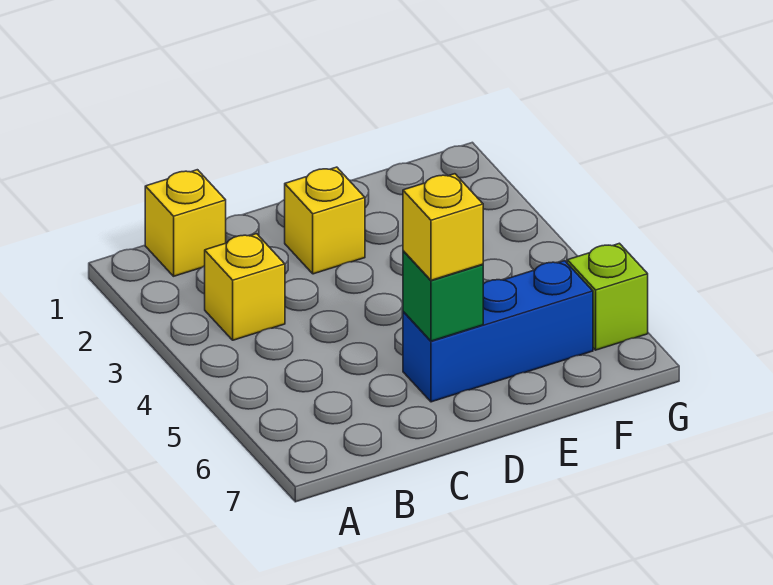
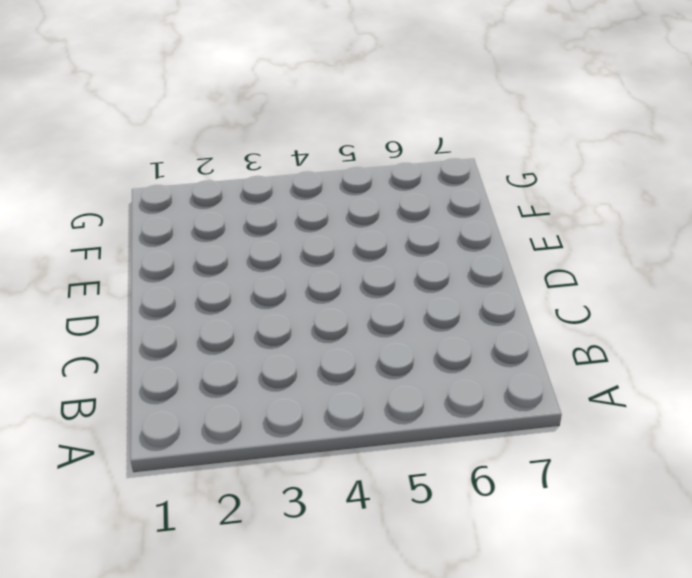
none -> yellow 1x1 brick [145,170,226,276]
none -> yellow 1x1 brick [205,234,285,340]

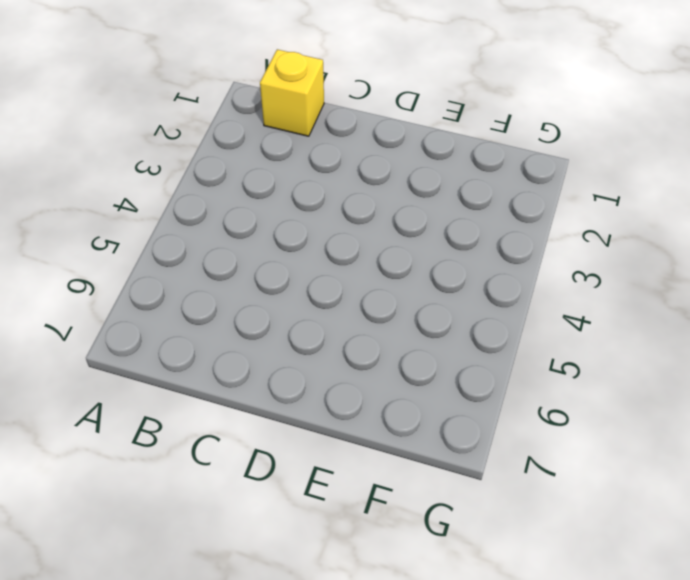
none -> yellow 1x1 brick [205,234,285,340]
none -> yellow 1x1 brick [285,167,365,274]

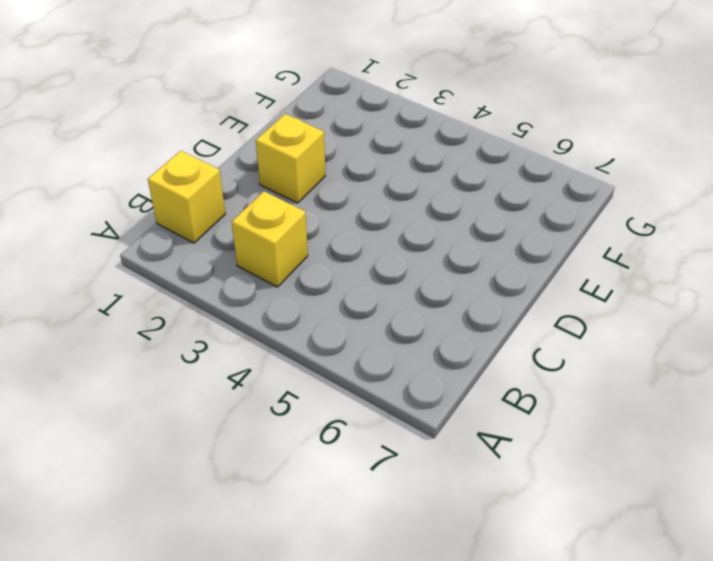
none -> blue 1x3 brick [403,261,593,402]
none -> lime 1x1 brick [567,243,648,350]

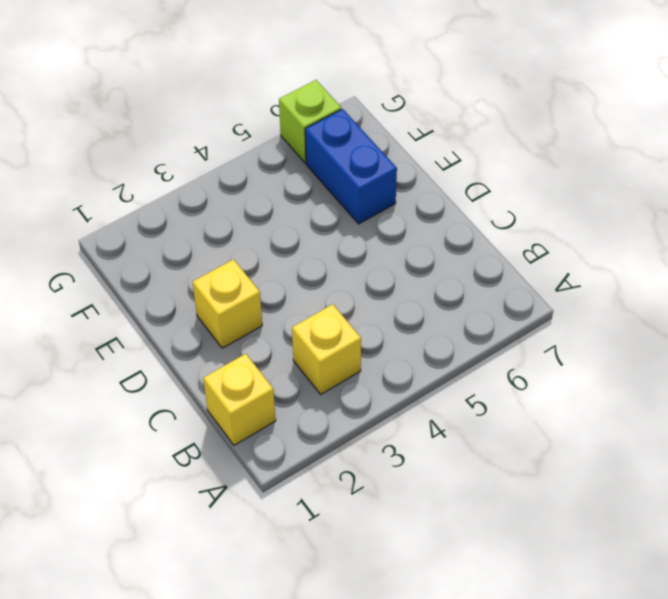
blue 1x2 brick [305,109,397,224] -> blue 1x3 brick [403,261,593,402]
none -> green 1x1 brick [403,251,483,341]
none -> yellow 1x1 brick [403,174,483,280]

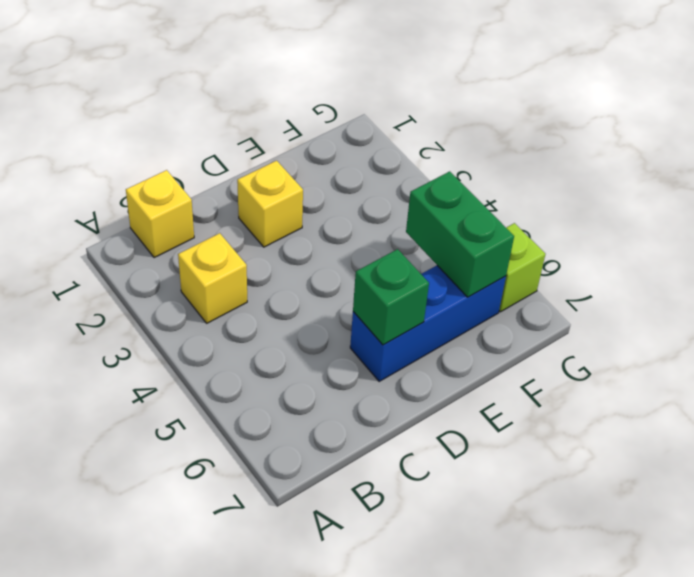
green 1x2 brick [406,171,514,297] -> none
none -> yellow 1x1 brick [403,174,483,280]

